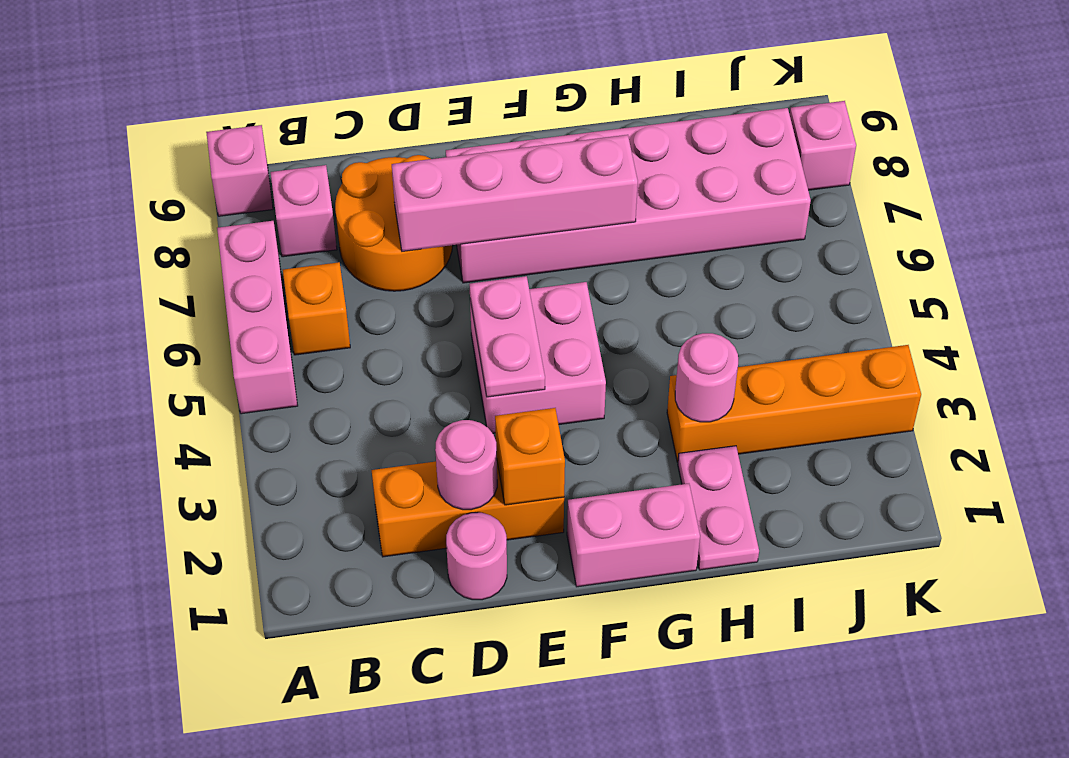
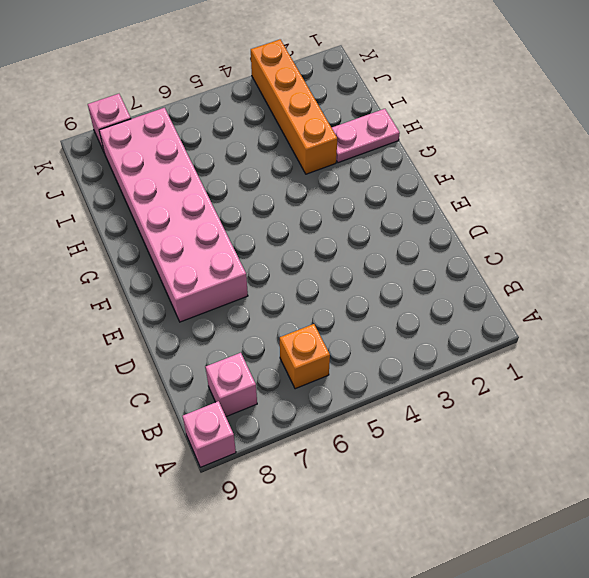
none -> pink 1x3 brick [217,221,298,414]
none -> orange 1x3 brick [372,461,564,557]
none -> orange 2x2 round brick [335,155,453,291]

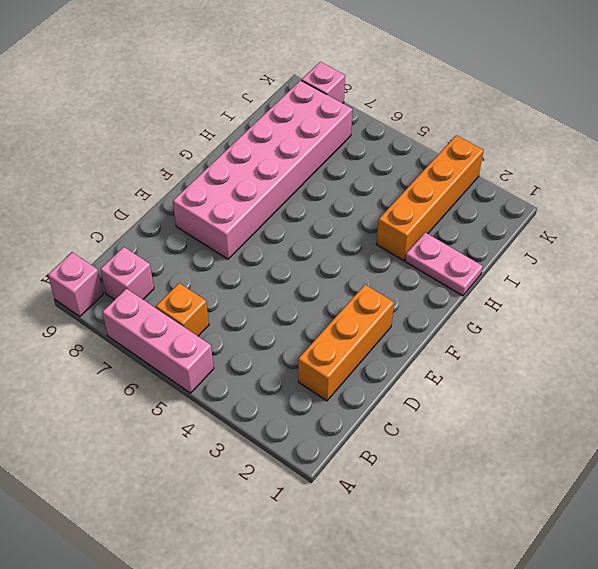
none -> orange 2x2 round brick [335,155,453,291]
none -> pink 1x1 round brick [446,513,507,600]
none -> pink 2x2 brick [470,282,606,433]

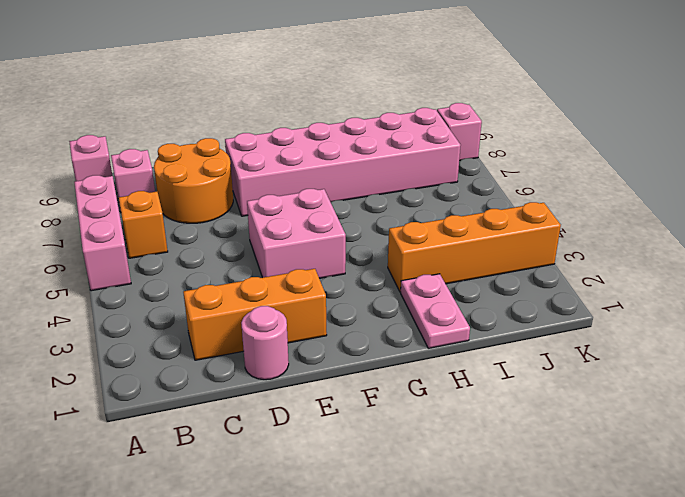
none -> pink 1x2 brick [567,484,700,587]
none -> pink 1x1 round brick [435,420,497,510]
none -> pink 1x4 brick [392,135,638,252]

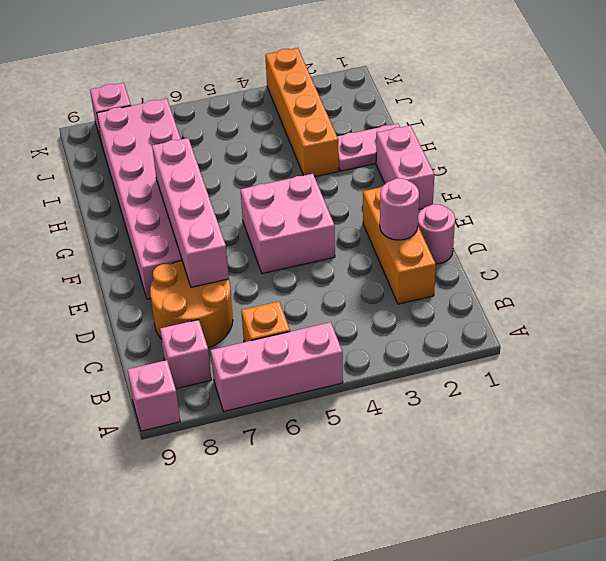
none -> orange 1x1 brick [495,408,565,505]
none -> pink 1x2 plate [469,276,545,397]
none -> pink 1x1 round brick [675,333,738,422]

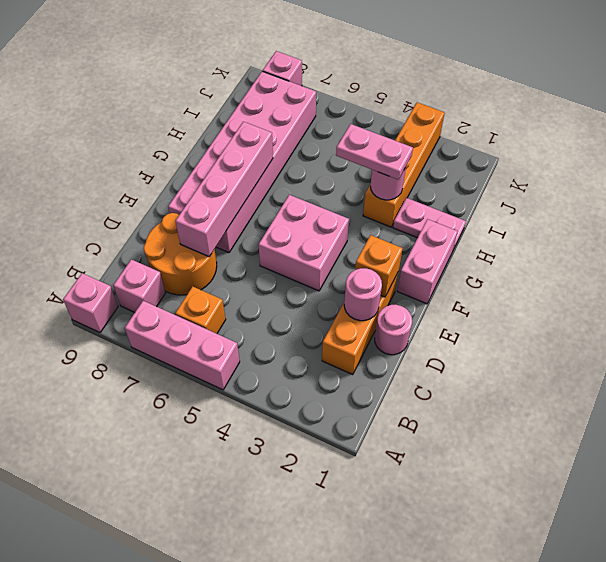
pink 1x2 plate [336,124,413,180] -> pink 1x2 plate moved to [469,276,545,397]

